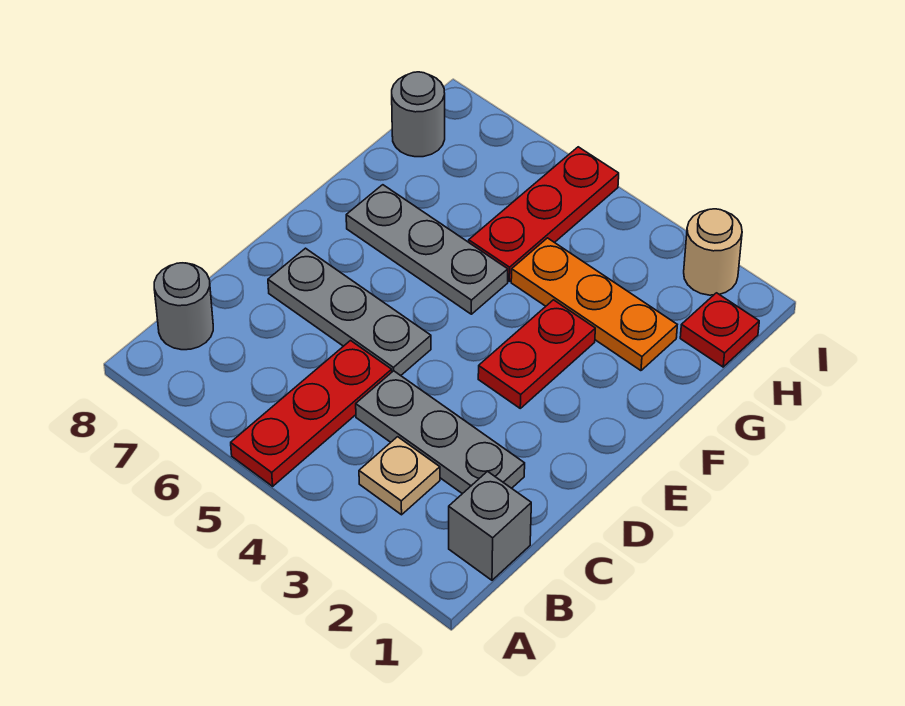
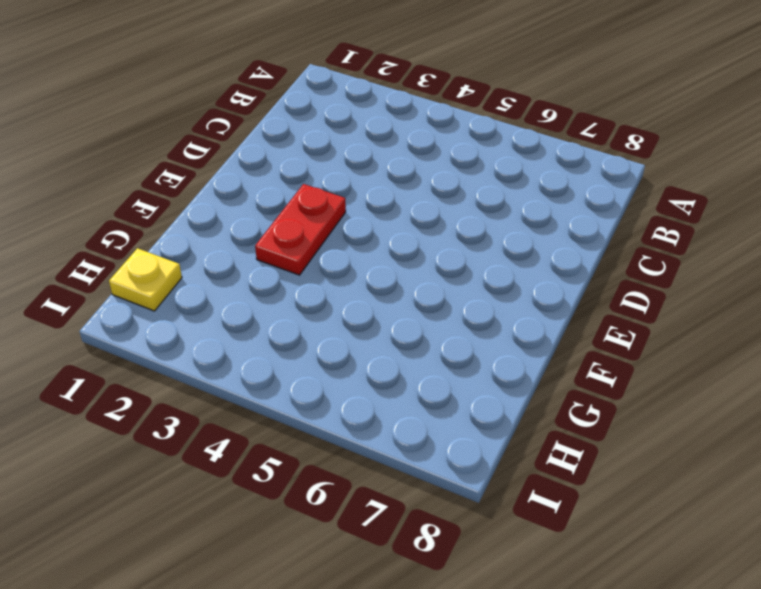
yellow 1x1 plate [109,248,182,311] -> red 1x1 plate [680,293,759,367]
none -> red 1x3 plate [231,341,392,486]
none -> grey 1x1 brick [449,472,531,580]
none -> tan 1x1 plate [359,437,440,515]

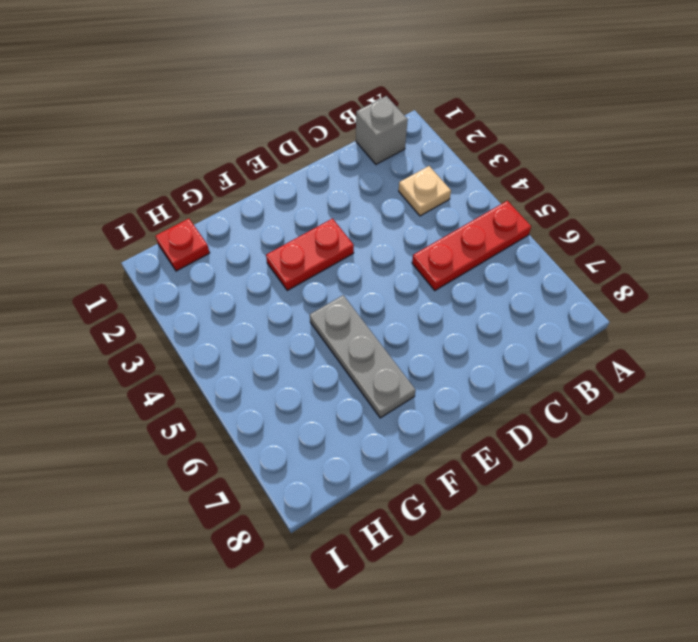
none -> grey 1x1 round brick [154,263,213,350]
none -> grey 1x3 plate [356,371,525,494]
none -> grey 1x3 plate [268,248,431,376]

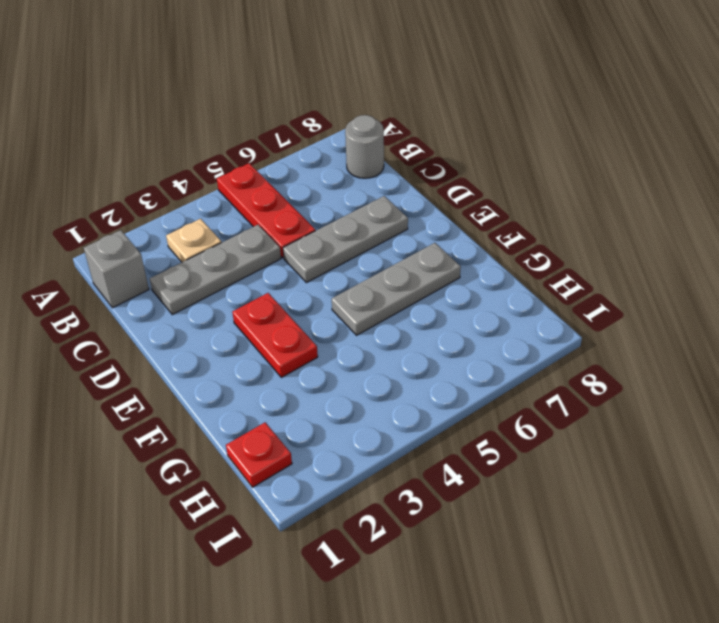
none -> orange 1x3 plate [511,238,677,371]
none -> red 1x3 plate [469,147,619,281]
none -> grey 1x1 round brick [392,72,445,157]

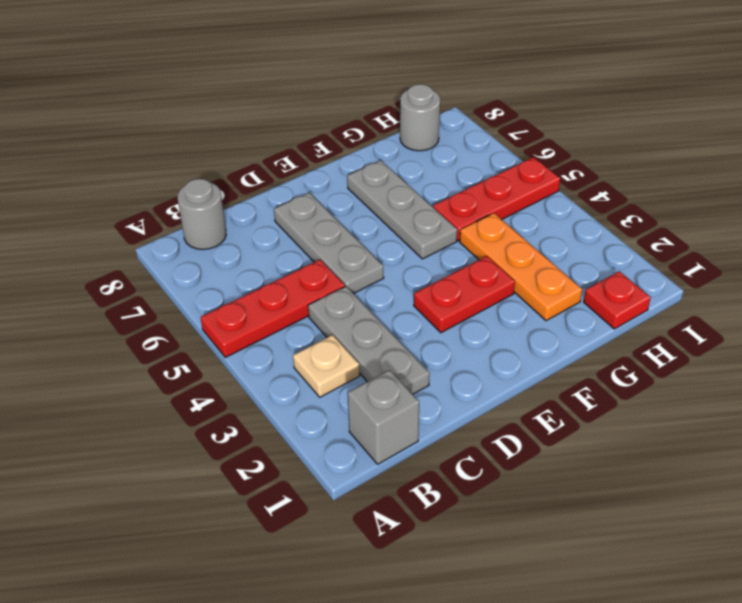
none -> tan 1x1 round brick [684,209,742,295]

